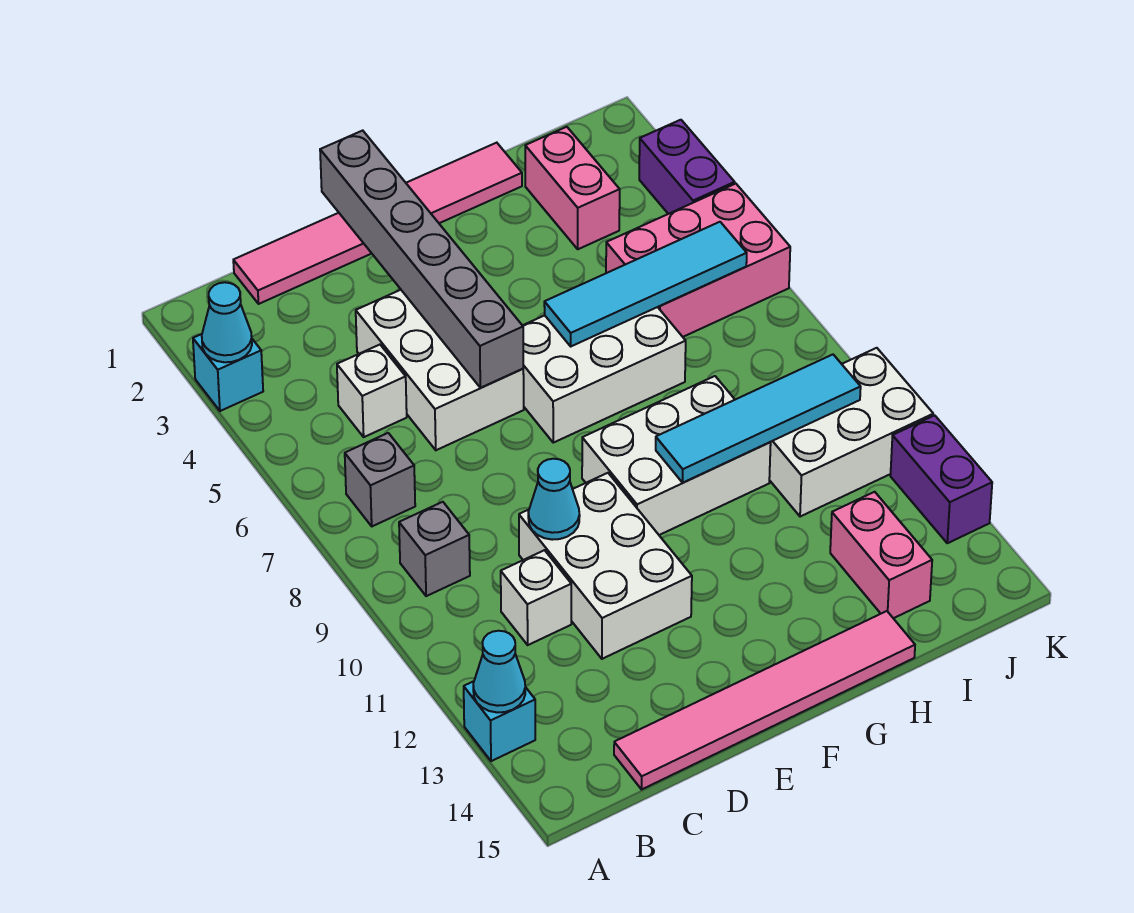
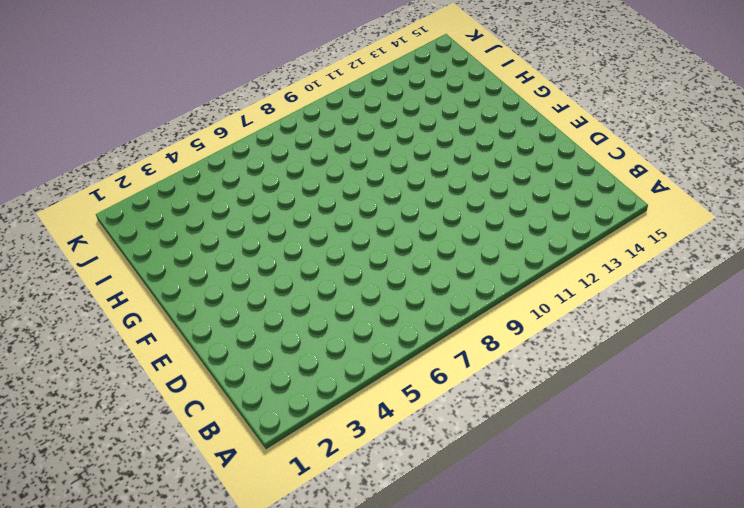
none -> cyan 1x1 brick [193,334,263,411]
none -> cyan 1x1 brick [464,681,535,761]
none -> grey 1x1 brick [345,433,415,526]

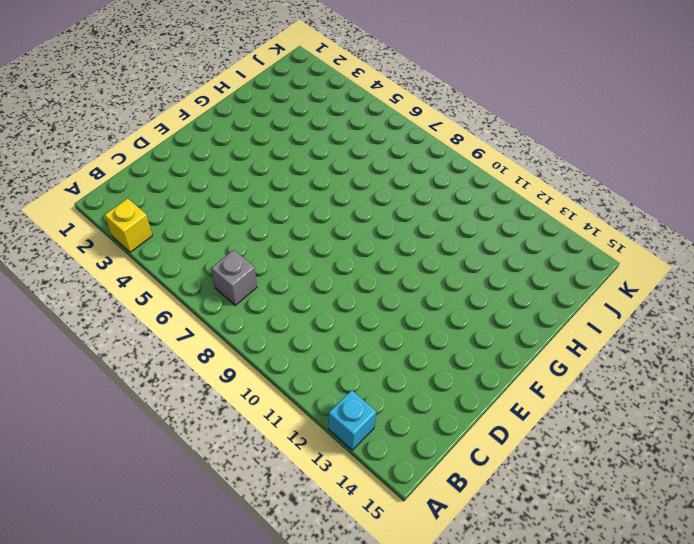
yellow 1x1 brick [105,198,152,252] -> cyan 1x1 brick [193,334,263,411]
none -> grey 1x1 brick [399,502,470,596]
none -> pink 1x6 tile [233,143,522,304]
none -> white 1x1 brick [337,345,407,437]

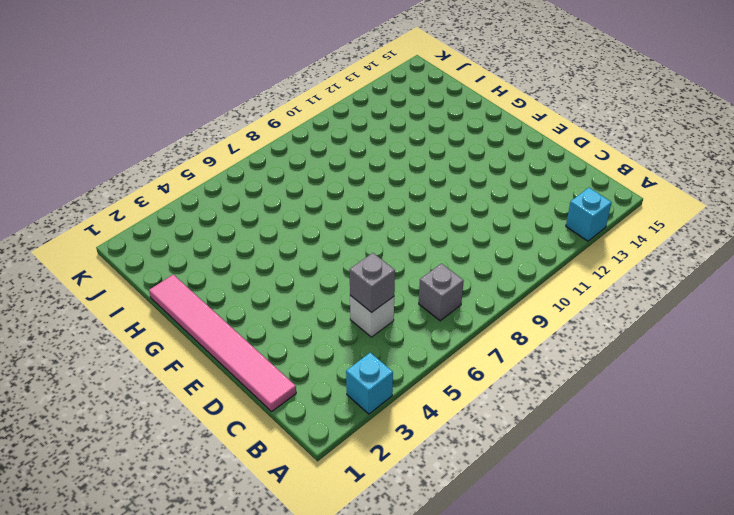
grey 1x1 brick [350,253,395,313] -> grey 1x1 brick moved to [399,502,470,596]
none -> white 1x1 brick [501,550,571,645]
none -> pink 1x6 tile [614,611,915,789]
none -> white 2x3 brick [356,290,524,450]

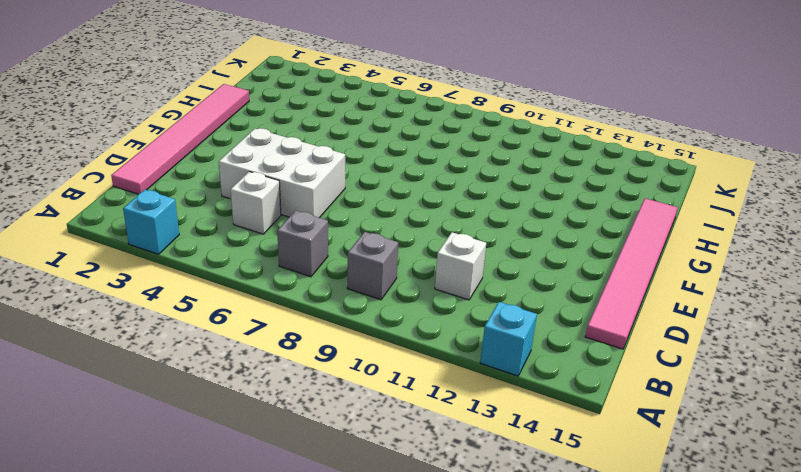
none -> white 2x3 brick [519,473,692,659]
none -> white 2x3 brick [522,307,686,443]
none -> white 2x3 brick [582,376,771,535]

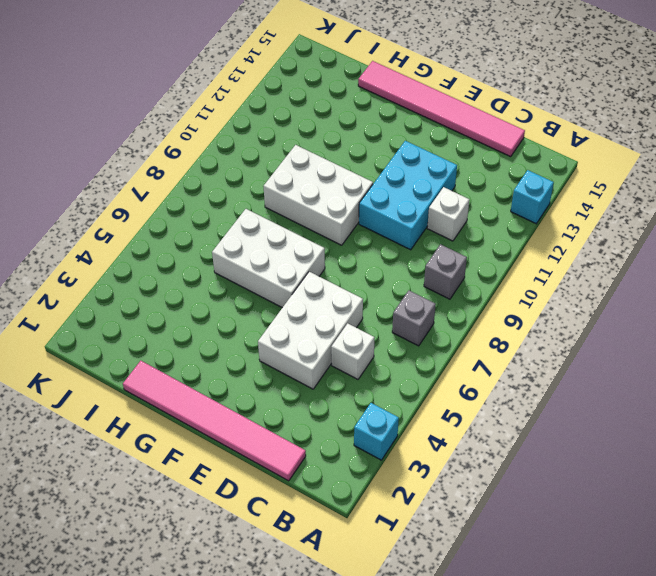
cyan 2x3 brick [359,141,457,250] -> white 2x3 brick [519,473,692,659]
none -> pink 1x2 brick [525,127,620,249]
none -> pink 2x3 brick [606,184,790,337]
none -> white 2x3 brick [769,348,933,517]

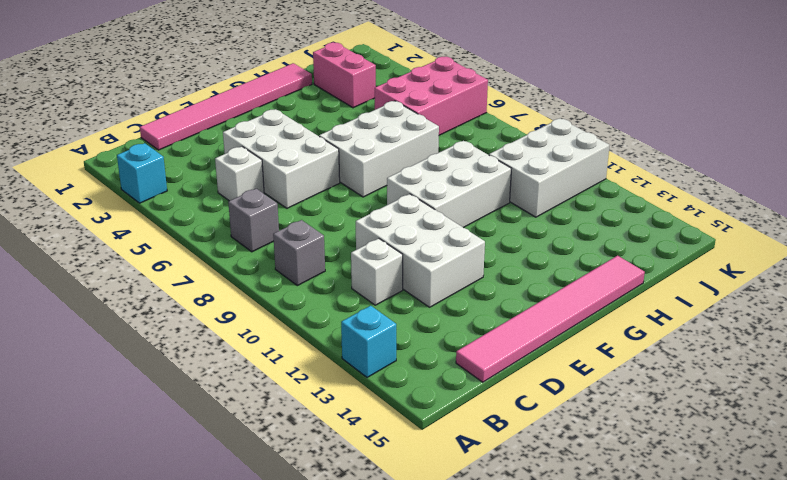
none -> pink 1x2 brick [830,492,932,618]
none -> purple 1x2 brick [639,120,735,214]
none -> purple 1x2 brick [890,415,992,543]

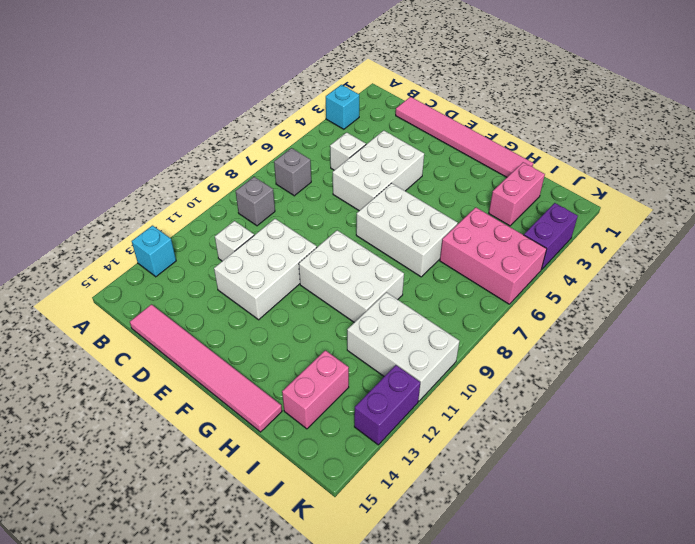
none -> cyan 1x1 cone [202,282,252,362]
none -> cyan 1x1 cone [473,631,525,713]
none -> cyan 1x1 cone [528,459,580,540]

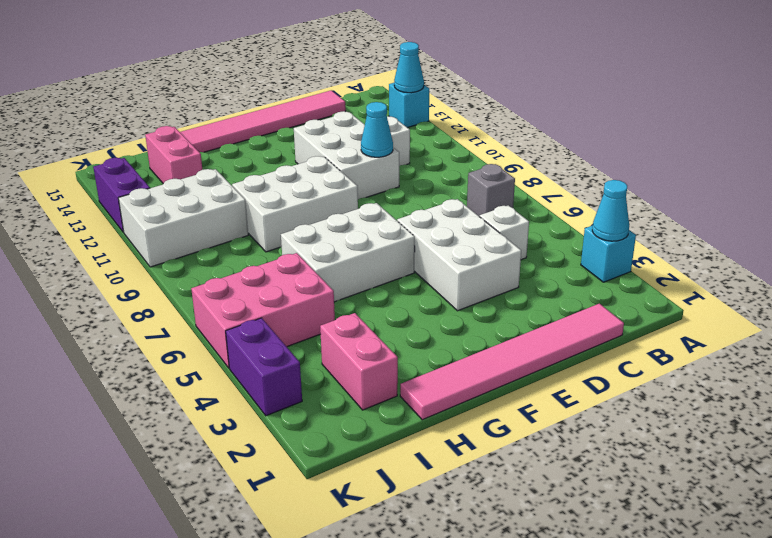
none -> grey 1x1 brick [399,502,470,596]
none -> grey 1x6 brick [320,131,523,388]
none -> cyan 1x4 tile [544,222,747,346]

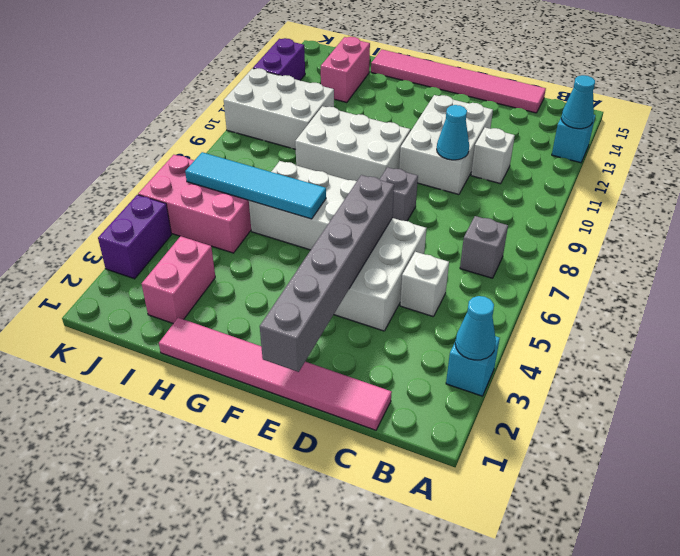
grey 1x1 brick [380,167,418,221] -> grey 1x1 brick moved to [399,502,470,596]
none -> cyan 1x4 tile [656,355,861,483]

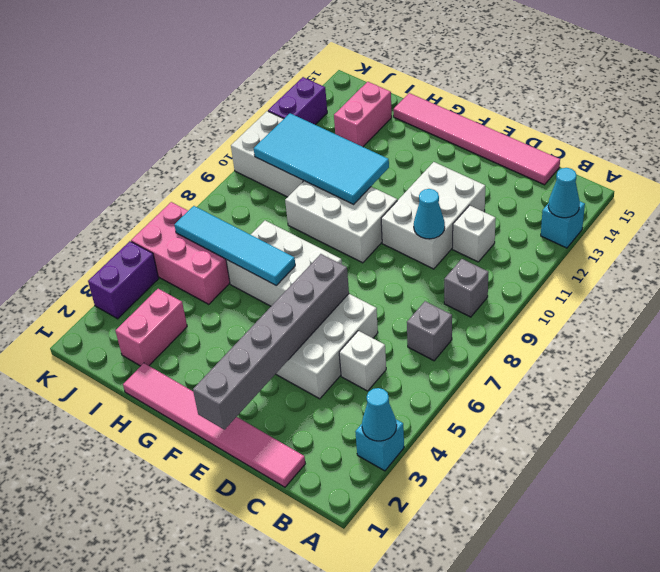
cyan 2x4 tile [254,113,389,204] -> cyan 1x4 tile [656,355,861,483]

